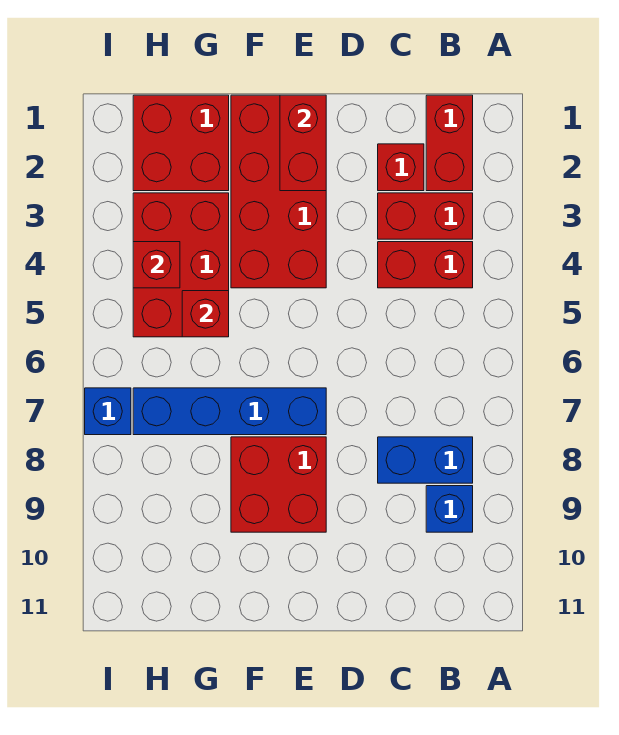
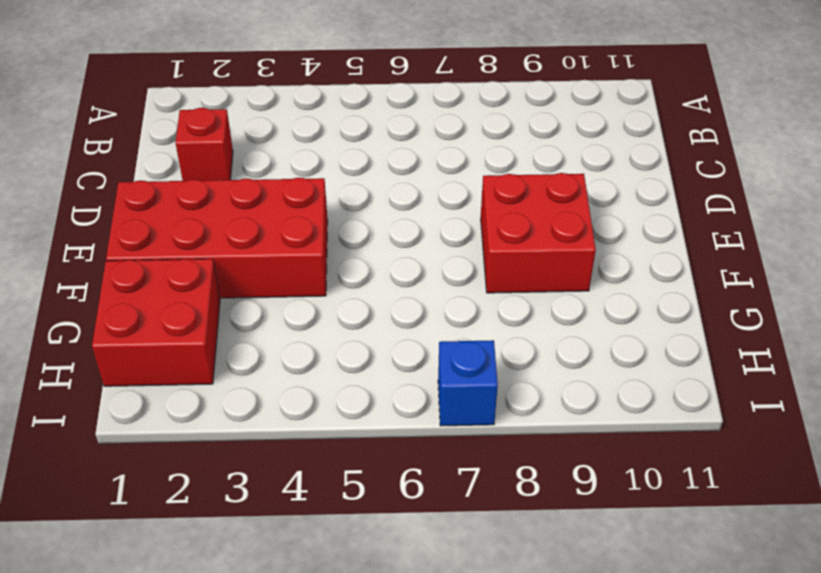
none -> red 1x2 brick [426,95,473,191]
none -> red 1x2 brick [378,193,473,239]
none -> red 1x2 brick [378,242,473,288]

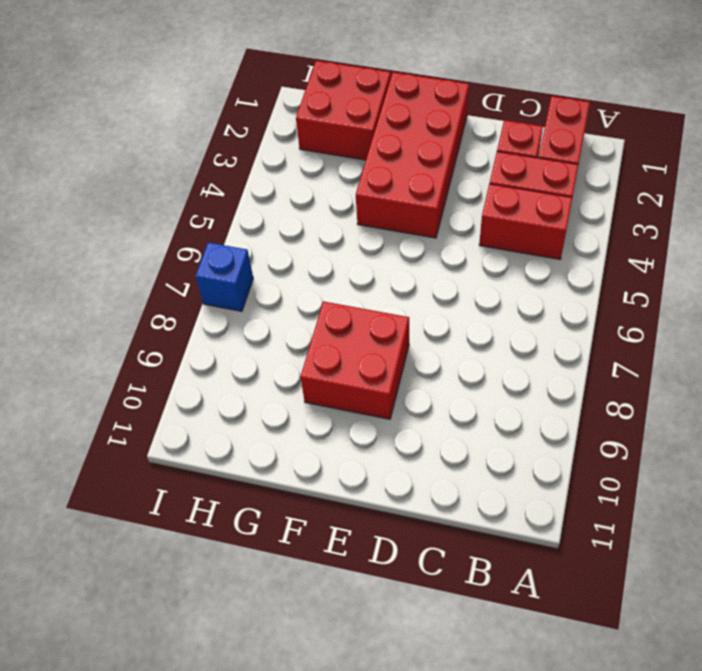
none -> blue 1x2 brick [378,437,473,483]
none -> blue 1x1 brick [426,486,473,532]
none -> blue 1x4 brick [133,388,326,435]

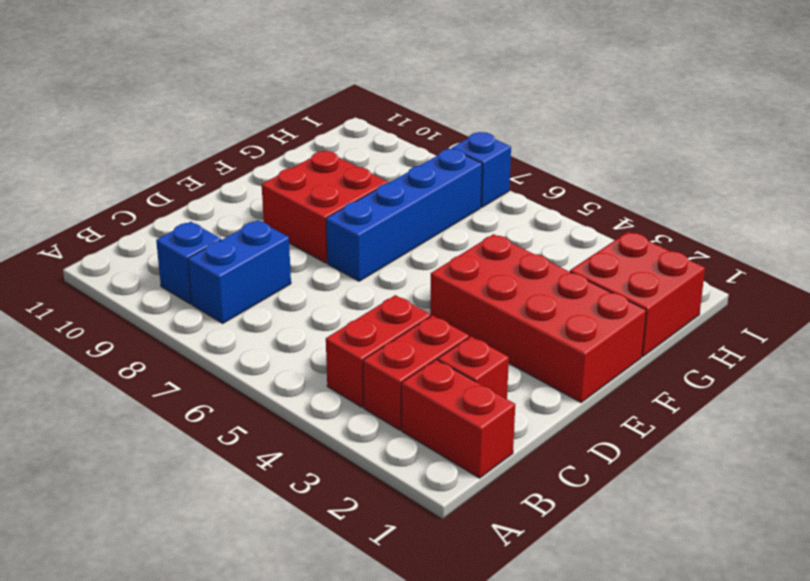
none -> red 2x3 brick [133,193,229,337]
none -> red 1x2 brick [280,95,326,191]
none -> red 1x1 brick [182,291,229,337]

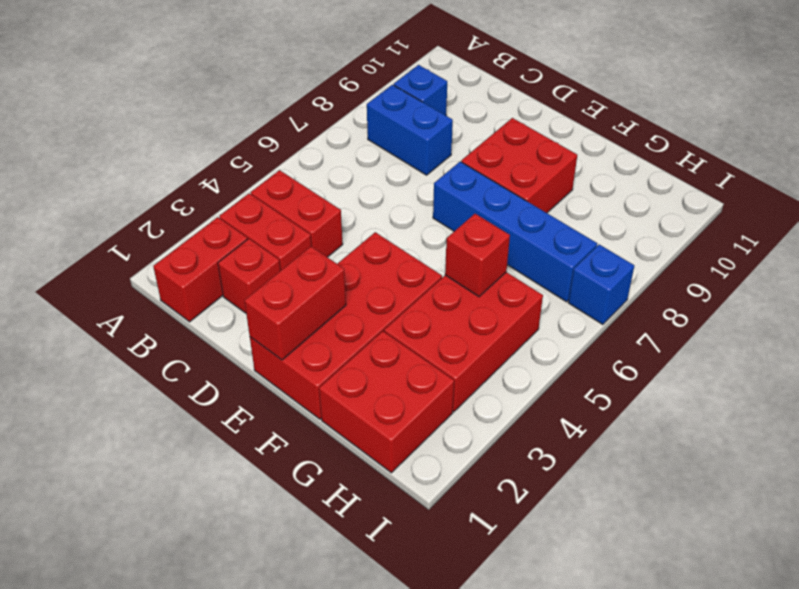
none -> red 1x1 brick [133,242,180,288]

